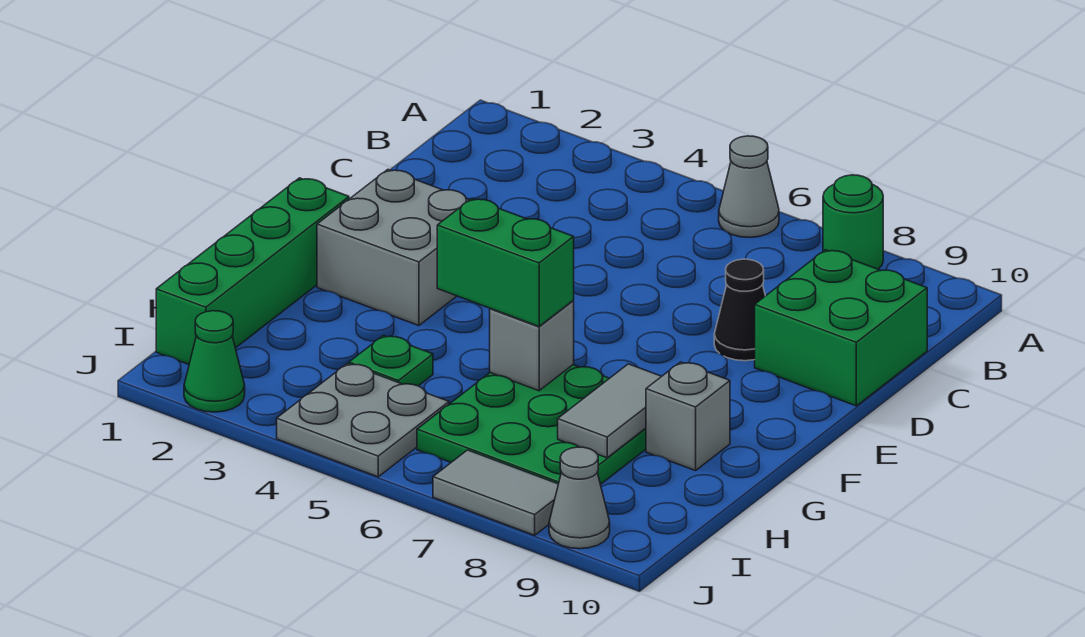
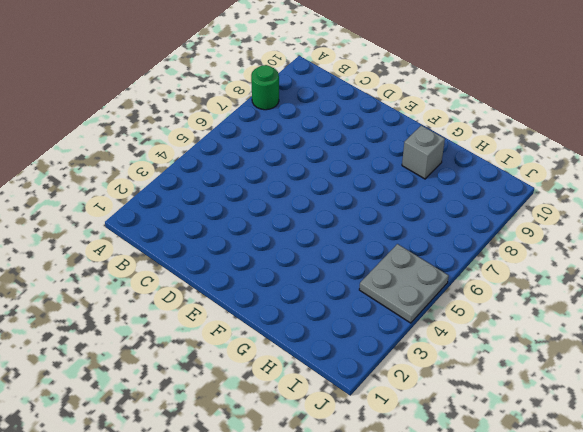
none -> grey 1x1 cone [719,136,779,237]
none -> green 2x2 brick [755,250,927,406]
none -> black 1x1 cone [714,259,765,361]

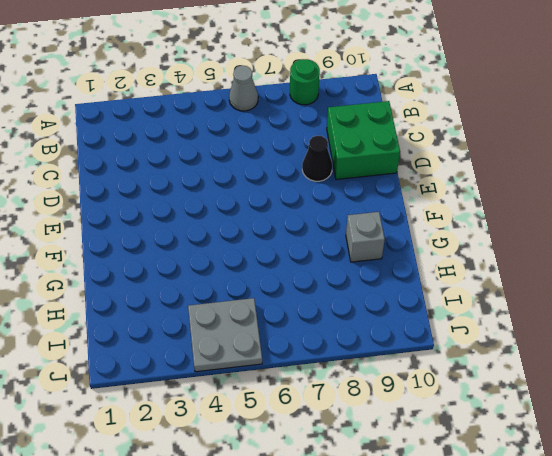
none -> grey 2x2 brick [317,170,469,326]
none -> green 1x4 brick [156,178,349,364]
none -> green 3x3 plate [417,365,646,484]

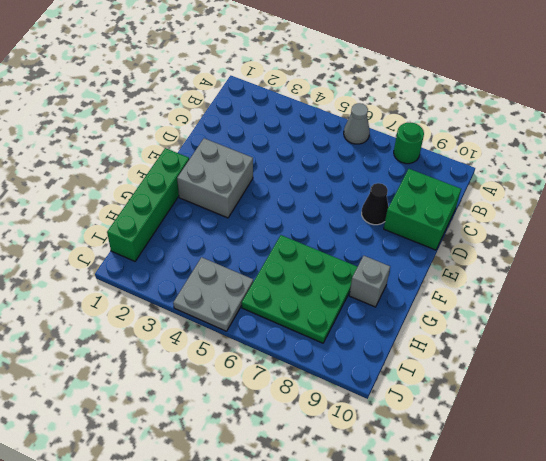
none -> green 1x1 plate [349,335,433,386]
none -> green 1x1 cone [184,311,245,412]
none -> grey 1x2 tile [433,450,558,535]

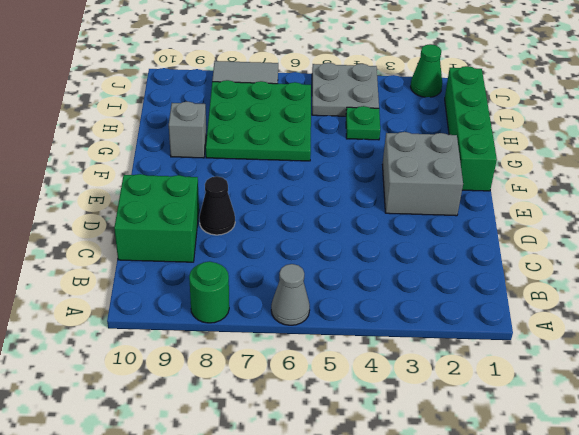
none -> grey 1x1 cone [549,447,610,549]
none -> grey 1x1 brick [490,301,574,391]
none -> grey 1x2 tile [558,364,662,458]

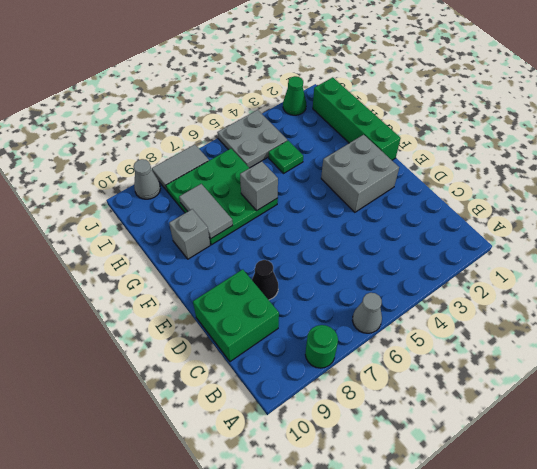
none -> green 1x2 brick [437,198,574,326]

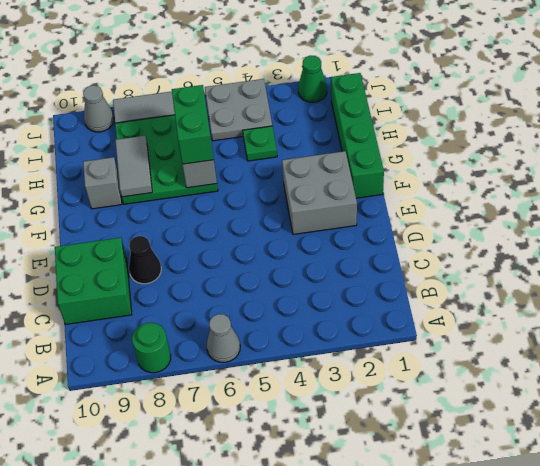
green 1x2 brick [172,85,214,164] -> green 1x2 brick turned to [437,198,574,326]

